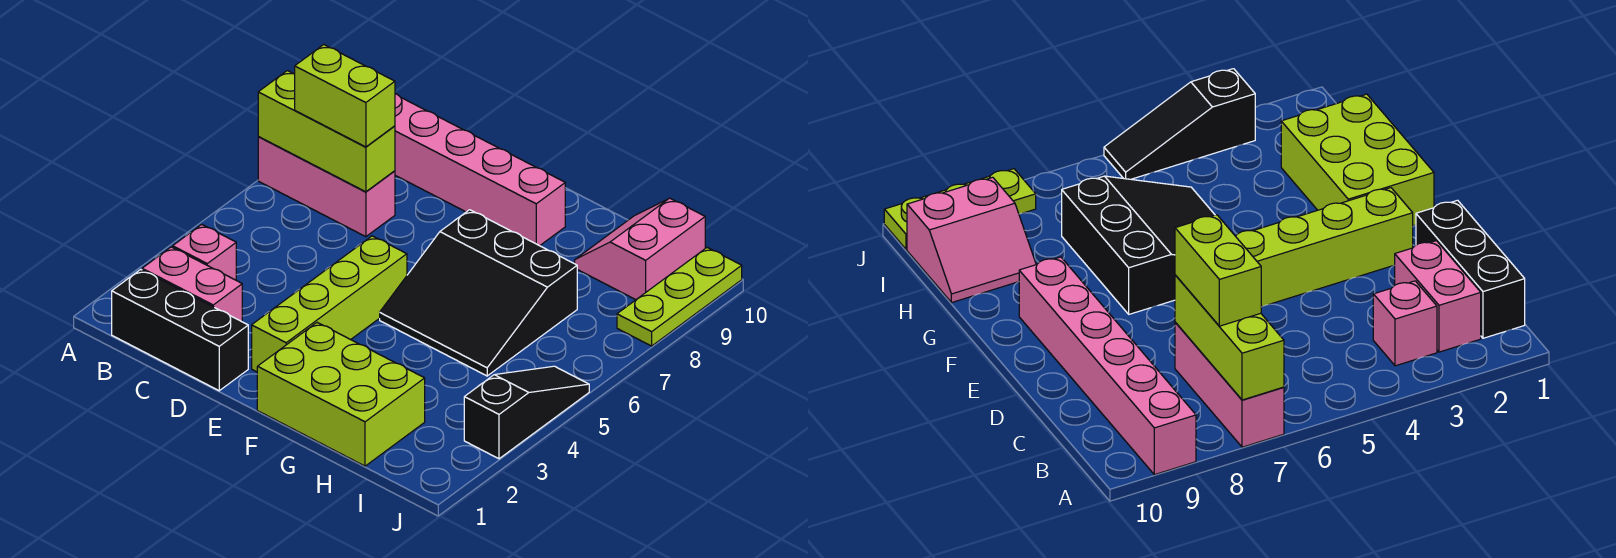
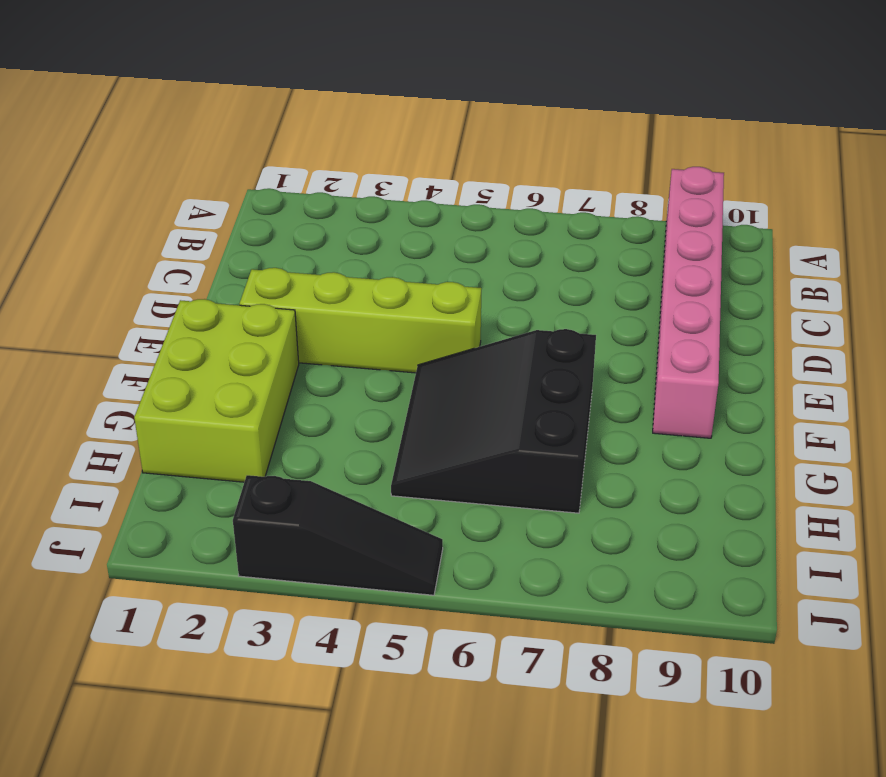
none -> pink 1x3 brick [258,137,395,237]
none -> black 1x3 brick [112,269,248,391]
none -> pink 1x2 brick [142,247,242,322]

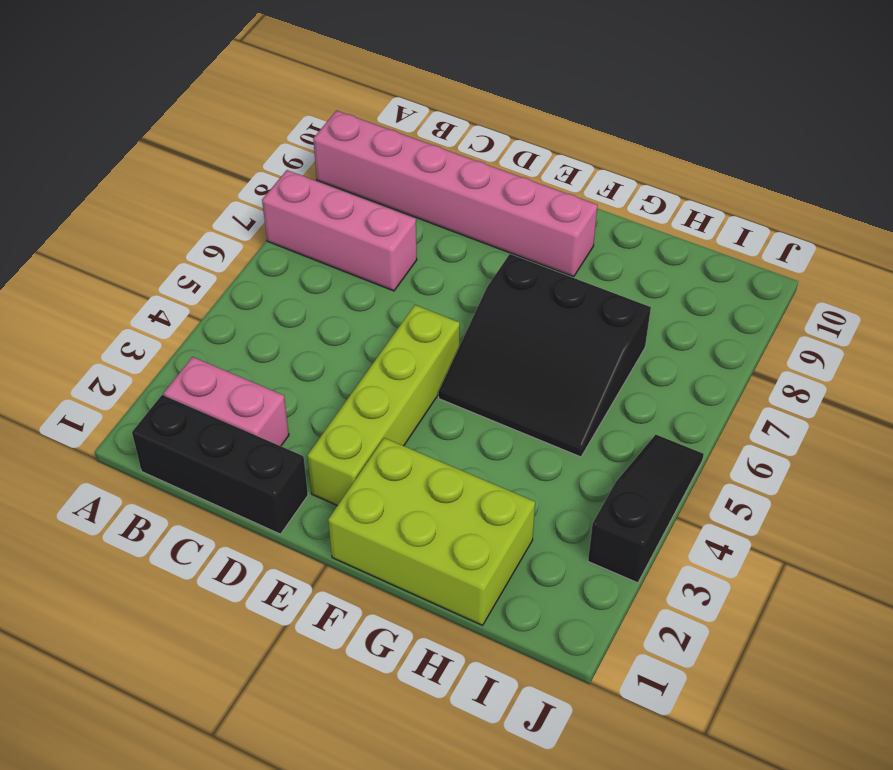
none -> pink 1x1 brick [173,224,236,280]
none -> pink 2x2 slope [575,198,705,300]
none -> lime 1x3 plate [617,248,742,346]

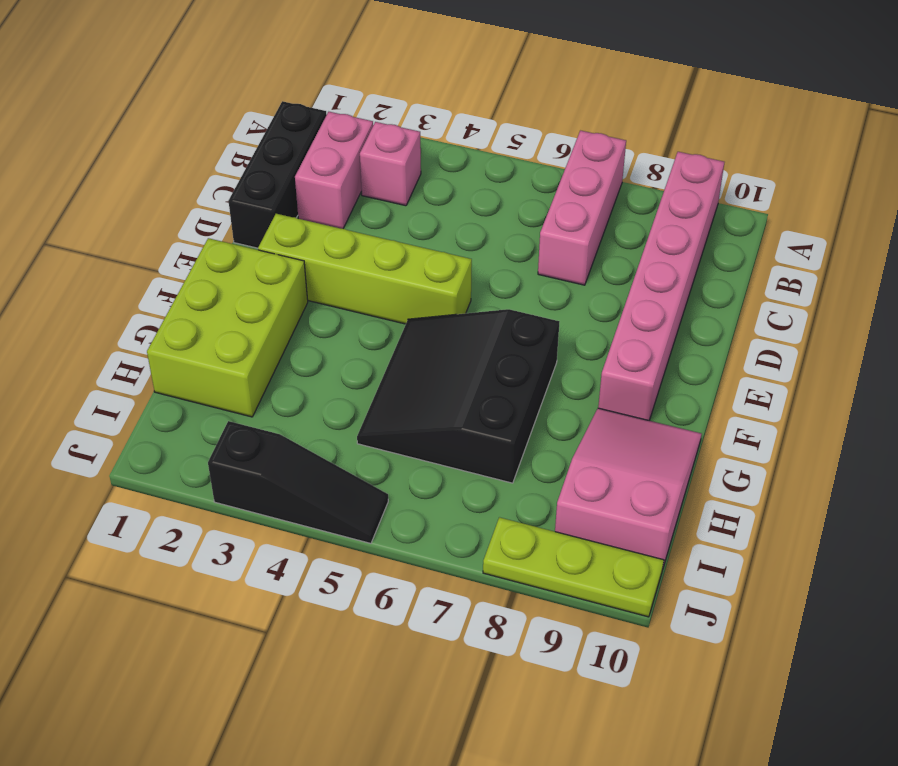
pink 2x3 slope [555,408,702,570] -> pink 2x2 slope [575,198,705,300]
none -> lime 1x3 brick [258,71,395,192]
none -> lime 1x2 brick [295,45,395,147]

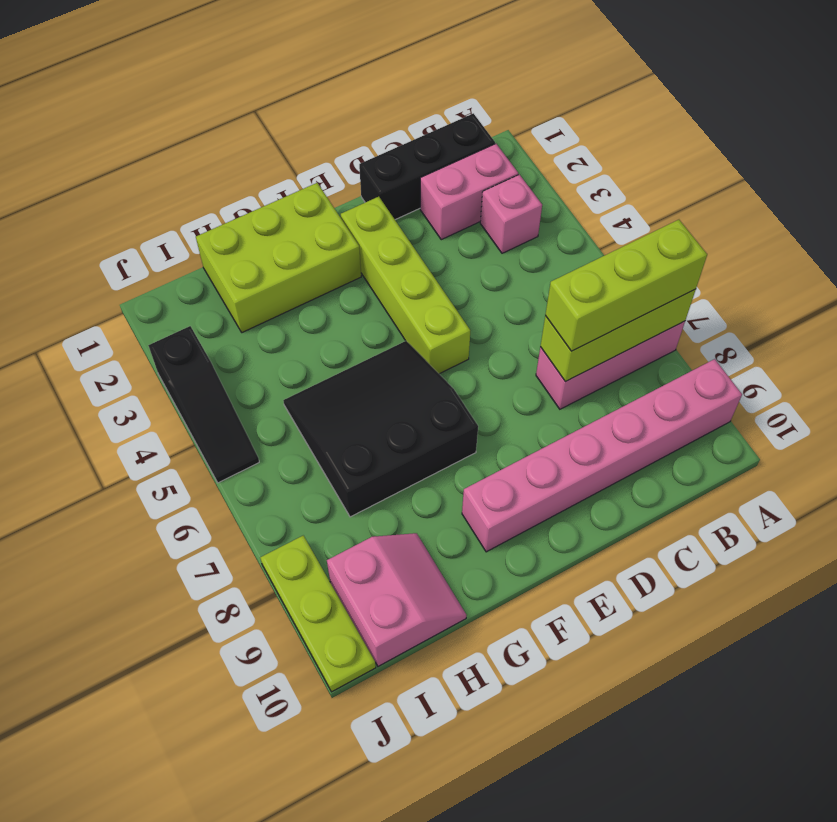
lime 1x3 brick [545,220,707,351] -> lime 1x2 brick [295,45,395,147]

